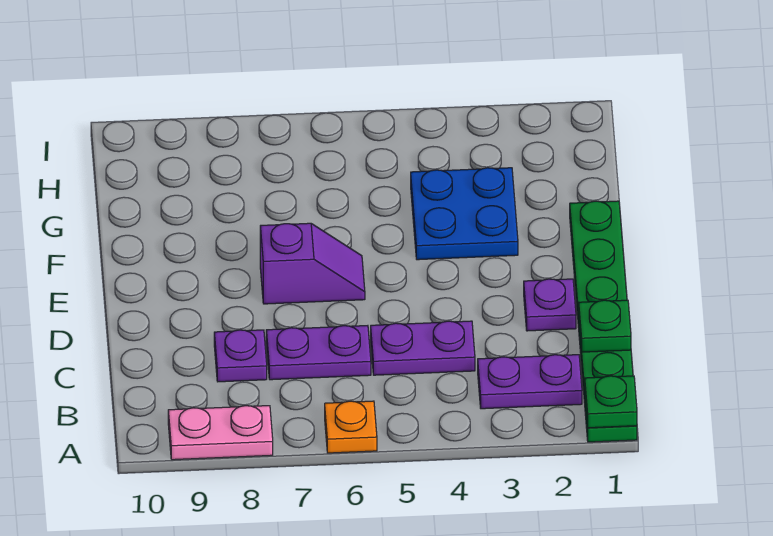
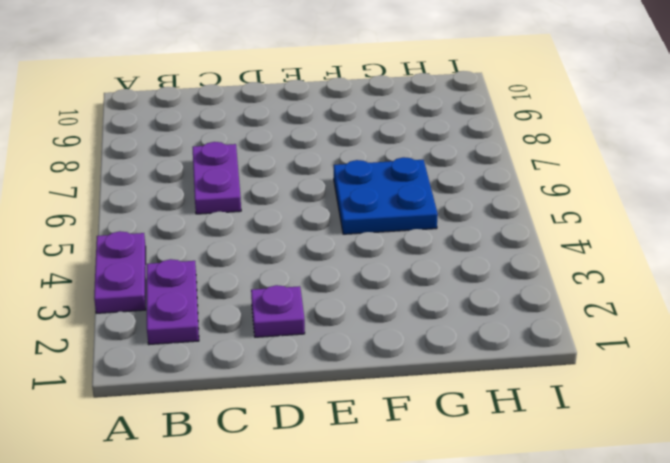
purple 1x2 plate [94,231,146,313] -> purple 1x2 plate moved to [371,321,475,375]
blue 2x2 plate [334,157,438,234] -> blue 2x2 plate moved to [411,168,518,260]
none -> green 1x6 plate [570,201,637,442]
none -> orange 1x1 plate [325,401,377,453]
none -> pink 1x2 plate [168,406,273,460]

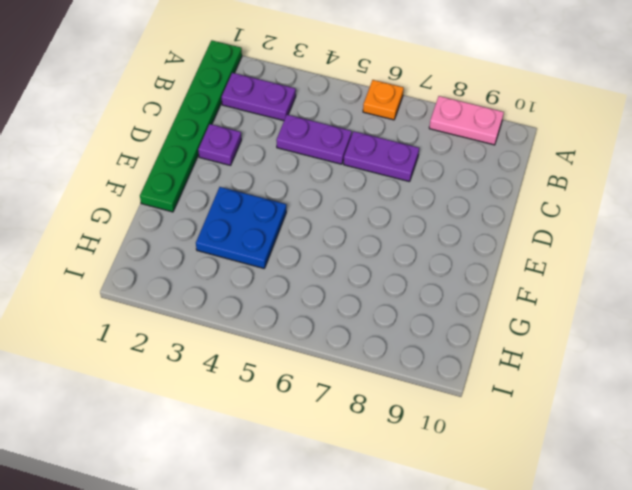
none -> purple 1x1 plate [214,330,267,382]
none -> purple 1x2 slope [260,223,365,304]
none -> green 1x1 plate [585,376,637,428]

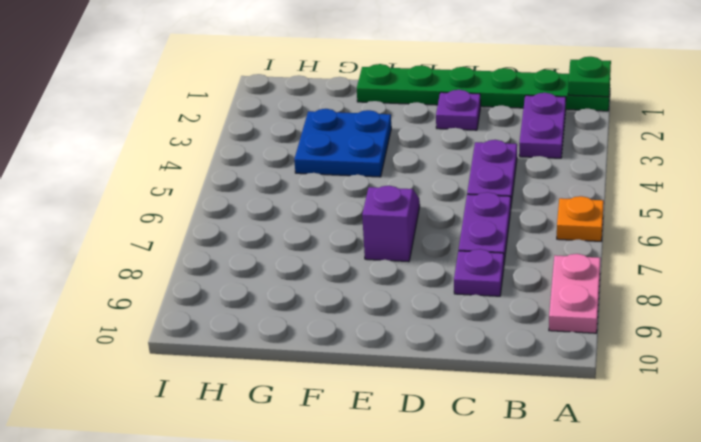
none -> green 1x1 plate [579,300,631,352]

